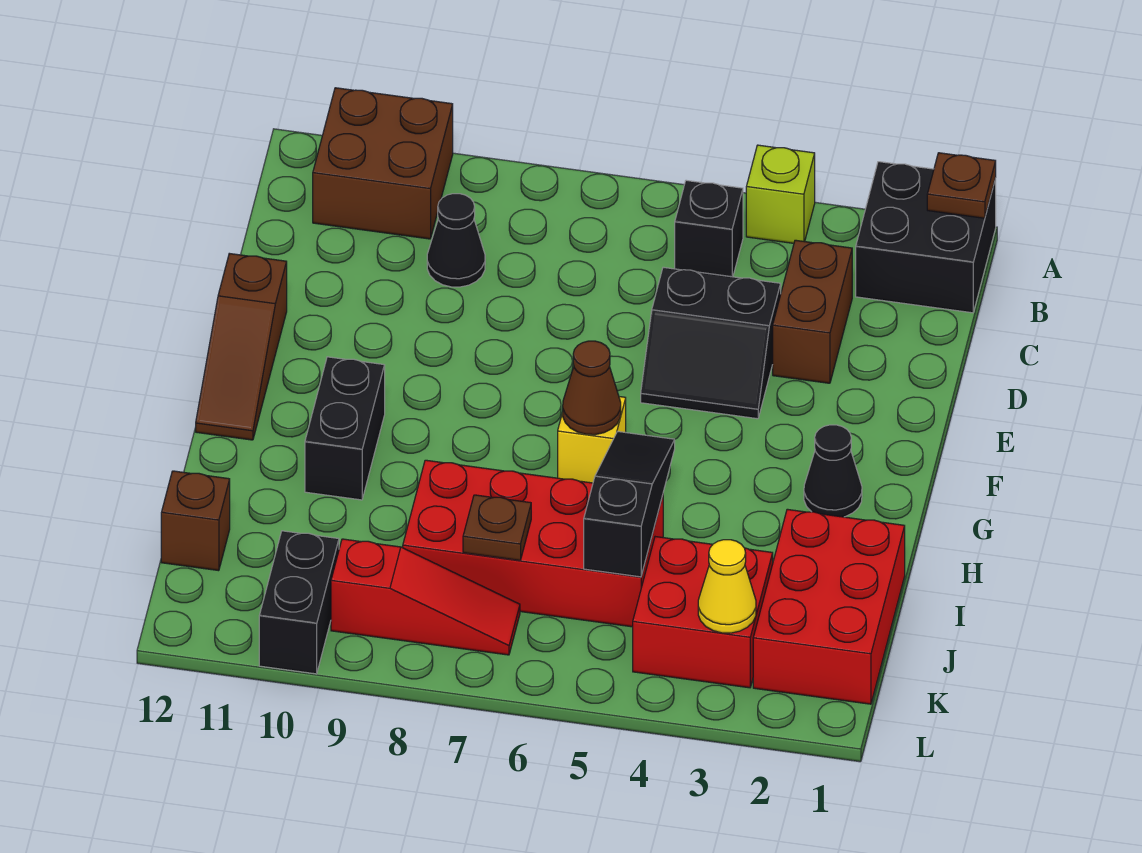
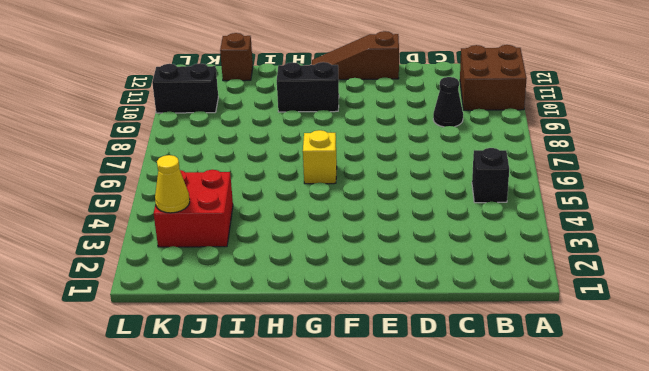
none -> black 2x2 brick [856,162,996,313]
none -> lime 1x1 brick [746,145,815,243]
none -> brown 1x2 brick [773,240,852,383]

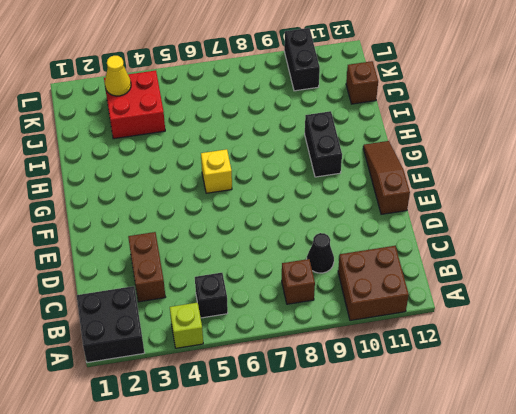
brown 1x1 brick [282,259,315,304] -> none
none -> black 2x2 slope [641,267,781,419]
none -> black 1x1 cone [804,425,862,517]
none -> red 2x3 brick [753,509,905,704]

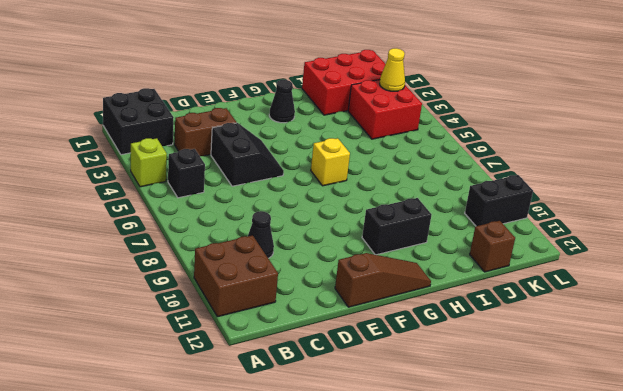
none -> red 2x4 brick [403,460,663,627]
none -> red 1x3 slope [331,539,520,655]
none -> brown 1x1 plate [927,153,996,218]

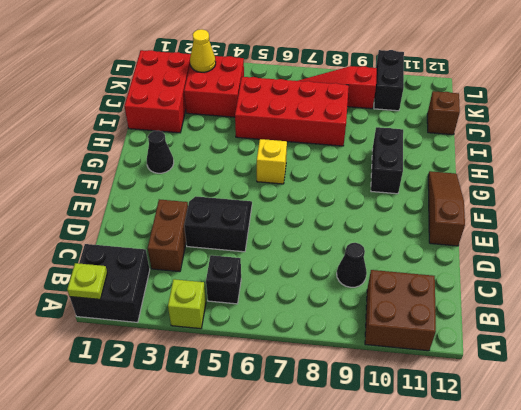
lime 1x1 plate [67,263,107,299] -> brown 1x1 plate [927,153,996,218]
none -> brown 1x1 cone [563,341,621,435]
none -> black 1x3 slope [584,431,675,577]
none -> brown 1x1 plate [463,495,531,560]

